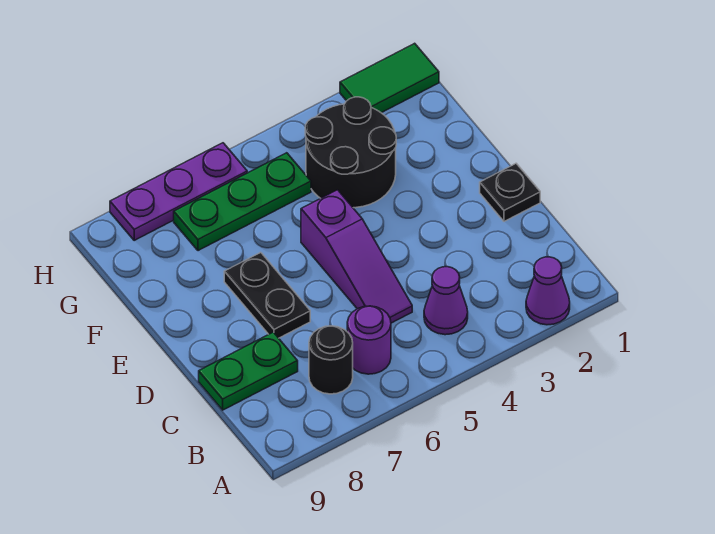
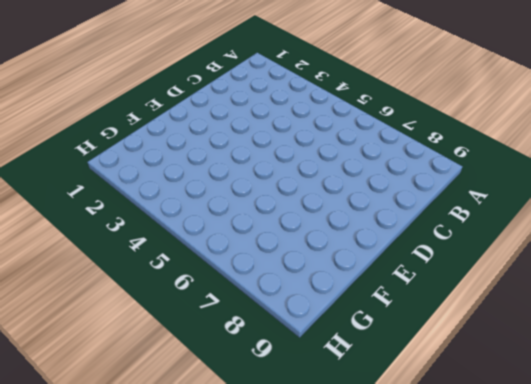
none -> purple 1x1 cone [526,257,570,325]
none -> purple 1x1 cone [424,267,468,335]
none -> purple 1x1 round brick [347,306,391,374]

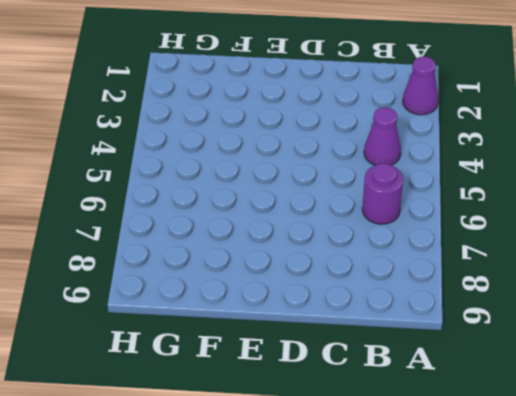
none -> black 1x1 round brick [309,326,353,394]
none -> purple 1x3 slope [301,190,412,323]
none -> green 1x2 plate [199,332,298,410]

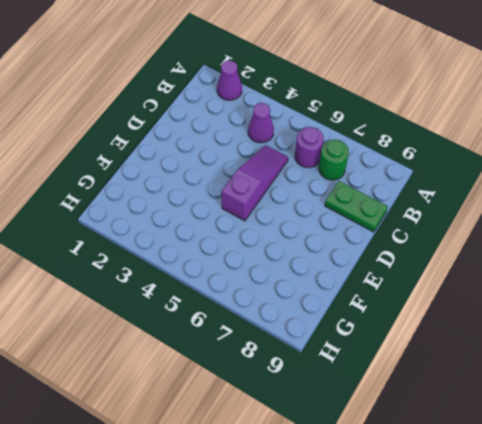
green 1x1 round brick [319,140,349,180] -> black 1x1 round brick [309,326,353,394]
none -> black 1x1 plate [480,163,540,221]
none -> black 1x2 plate [224,252,310,338]
none -> black 2x2 round brick [305,97,396,208]

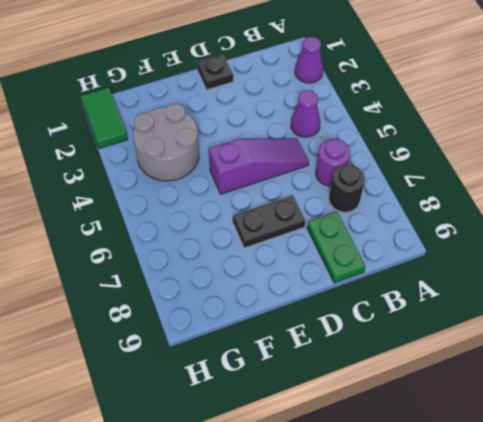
grey 2x2 round brick [133,104,199,181] -> black 2x2 round brick [305,97,396,208]
none -> green 1x3 plate [174,153,311,251]
none -> purple 1x3 plate [110,143,247,240]

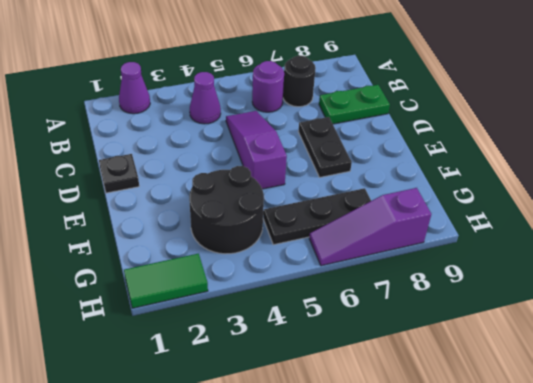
black 1x3 plate [263,188,371,245] -> green 1x3 plate [174,153,311,251]
purple 1x3 slope [309,188,431,266] -> purple 1x3 plate [110,143,247,240]

